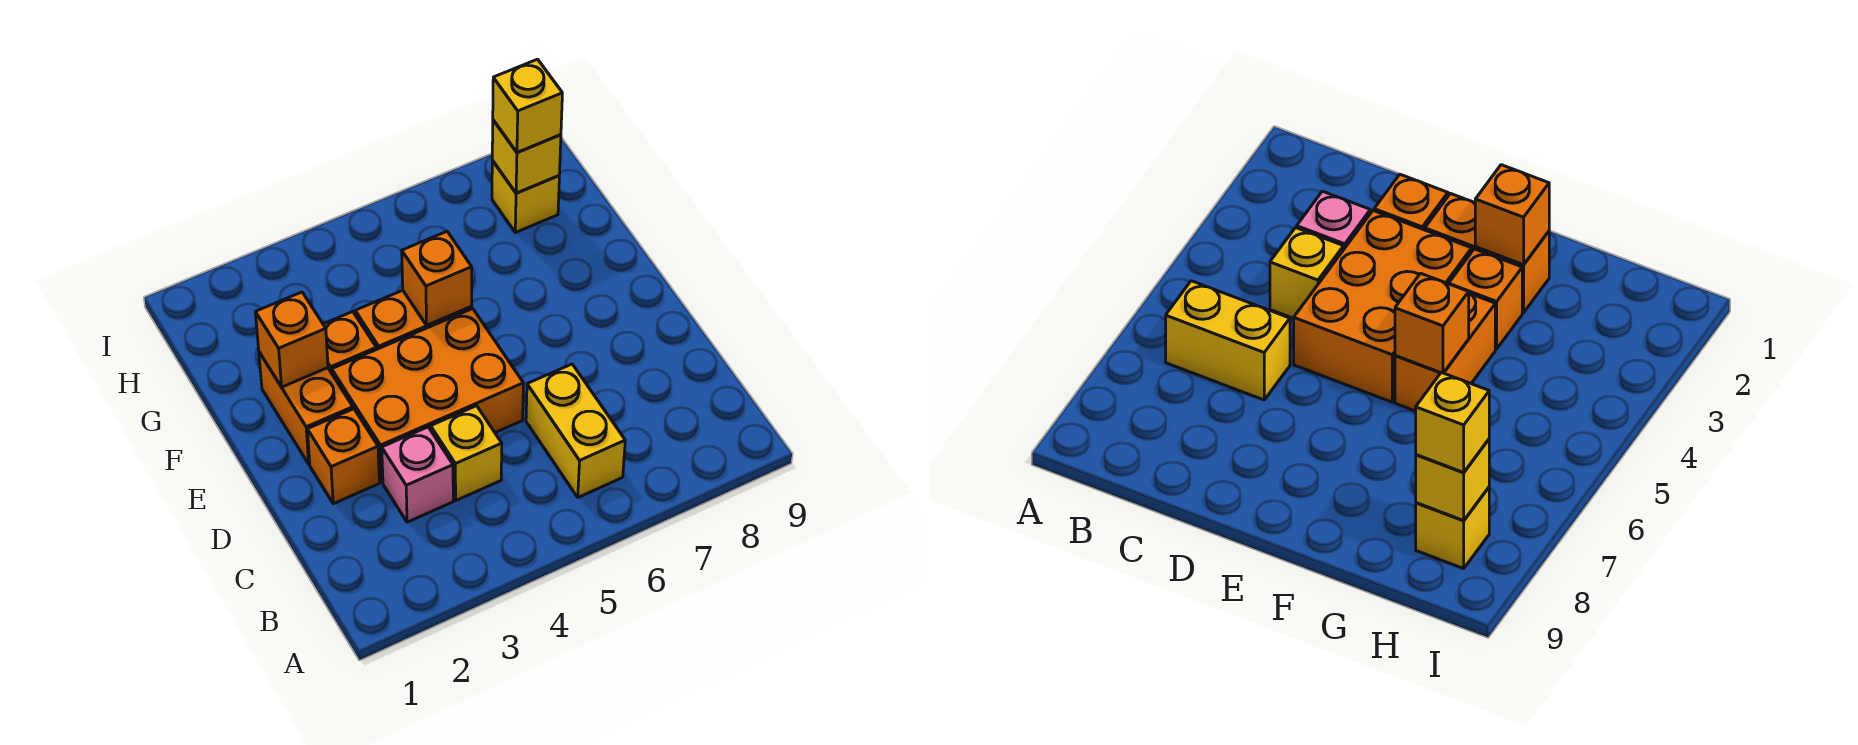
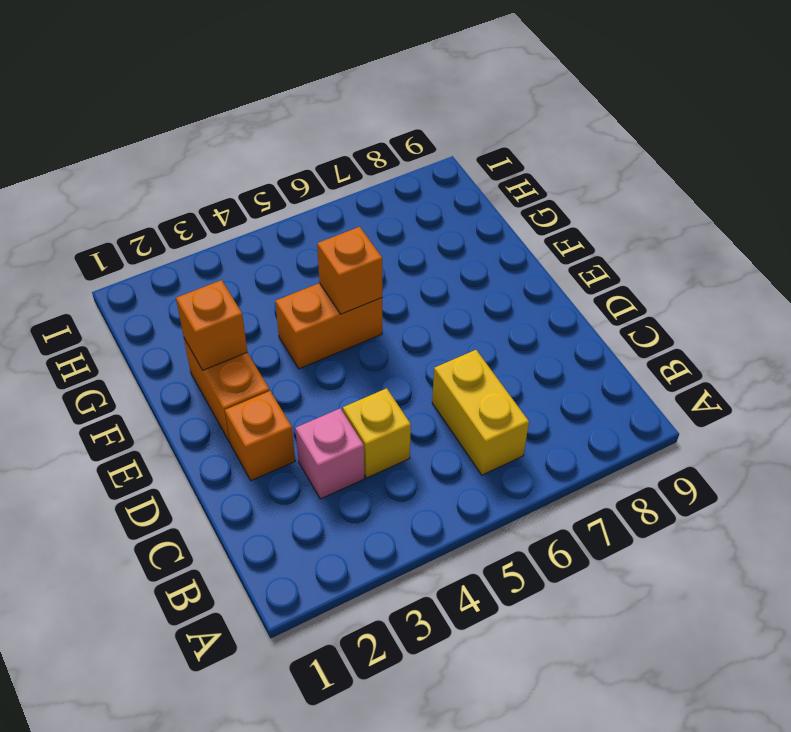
none -> orange 2x3 brick [332,309,523,482]
none -> orange 1x1 brick [323,312,376,373]
none -> yellow 1x1 brick [492,161,559,233]

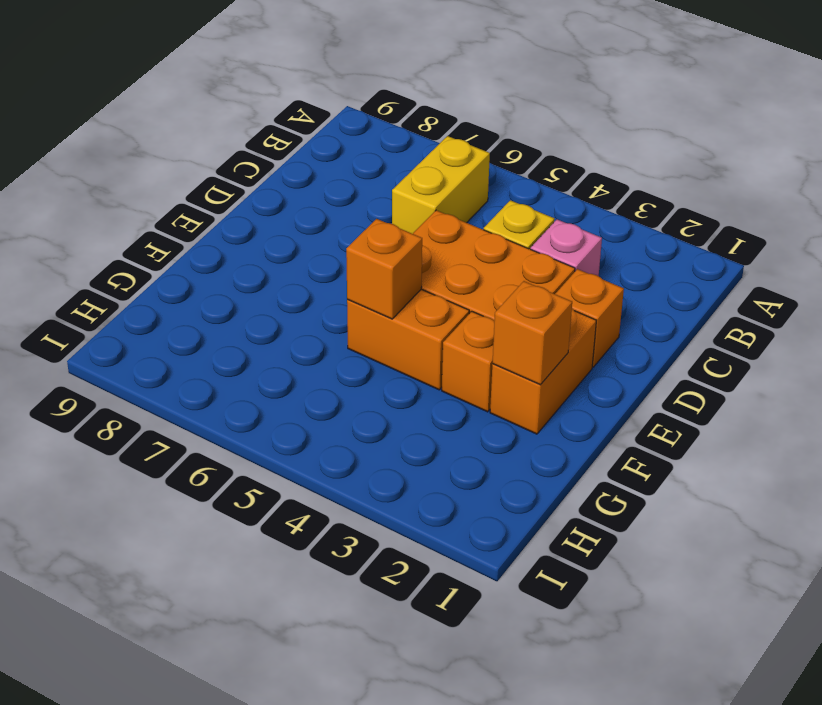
none -> yellow 1x1 brick [492,161,559,233]
none -> yellow 1x1 brick [492,120,561,193]
none -> yellow 1x1 brick [493,59,562,153]

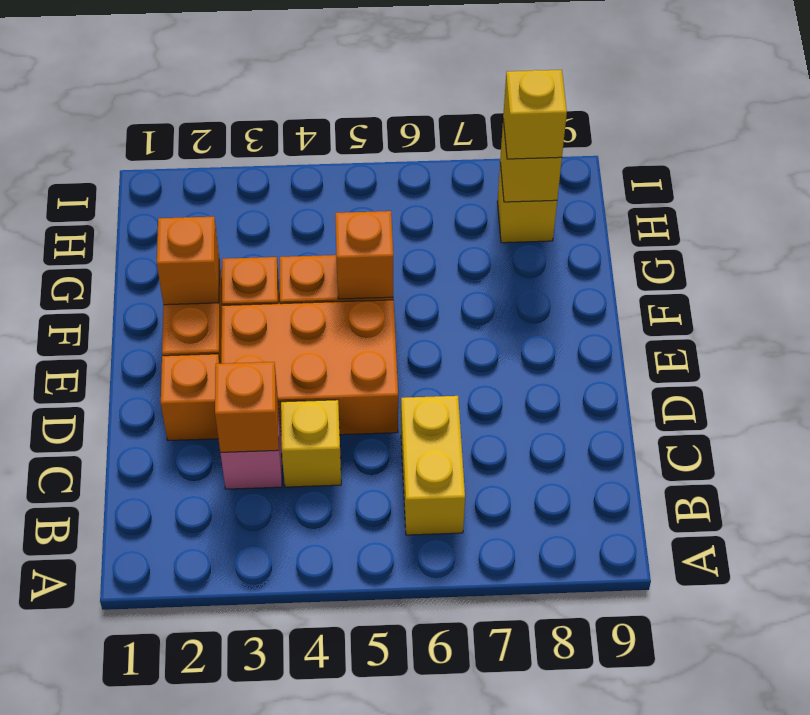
orange 1x1 brick [215,362,279,452] -> none

